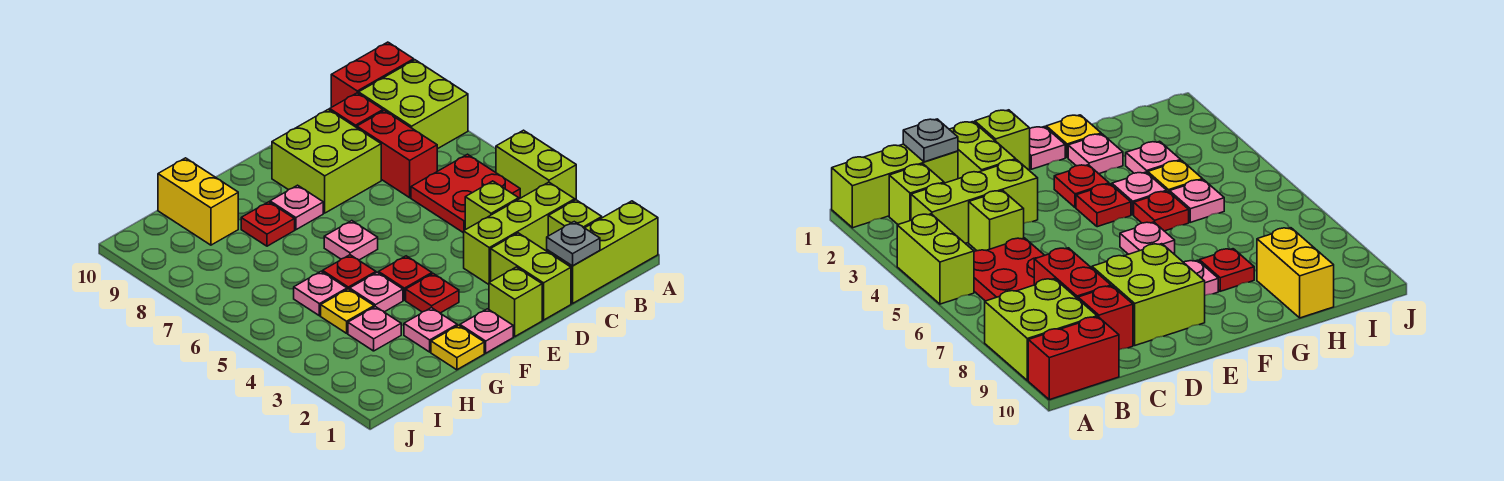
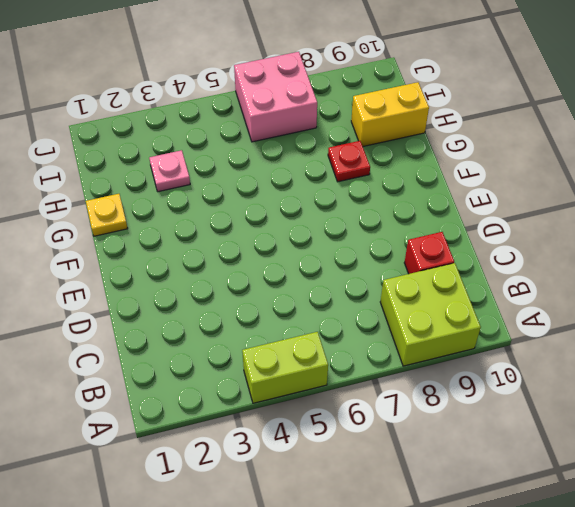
pink 2x2 brick [234,52,317,142] -> none
none -> lime 1x3 brick [547,201,658,304]
none -> red 1x2 brick [331,42,414,107]
none -> lime 1x1 brick [548,200,602,236]

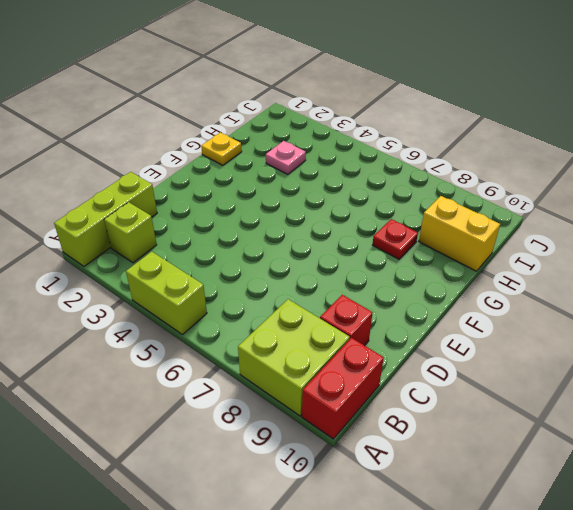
none -> lime 1x3 brick [464,182,575,284]
none -> red 2x2 plate [411,154,520,233]
none -> lime 1x1 brick [465,181,519,230]

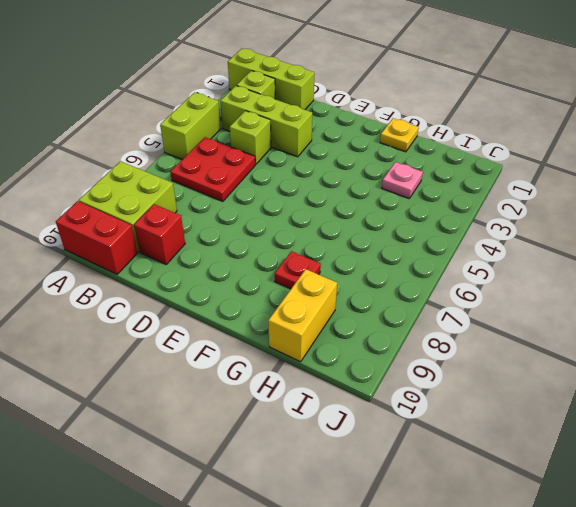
none -> red 1x2 brick [357,111,437,198]
none -> lime 1x2 brick [491,233,571,320]
none -> lime 2x2 brick [272,109,381,213]

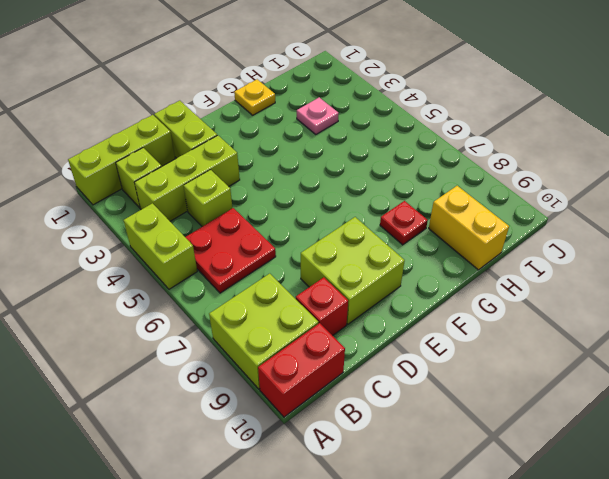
none -> red 1x2 brick [357,111,437,198]
none -> lime 1x1 brick [489,267,542,337]
none -> pink 1x1 plate [460,309,513,353]

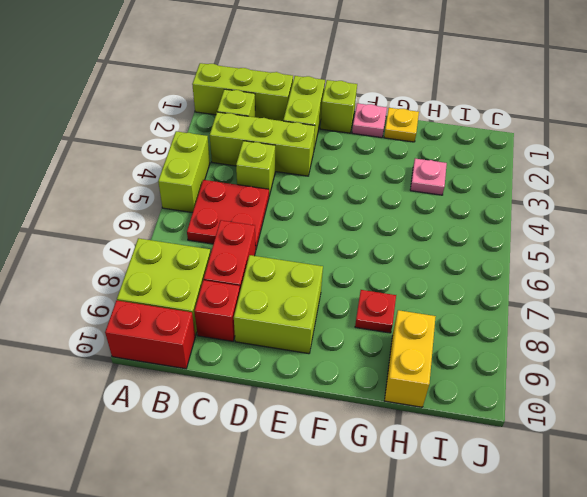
none -> red 1x1 plate [406,274,459,313]
none -> red 1x1 plate [379,256,432,300]
none -> pink 1x1 plate [324,221,378,260]

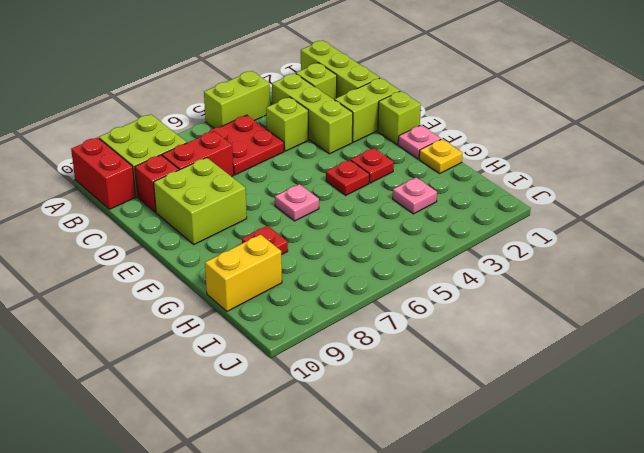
none -> pink 1x1 plate [270,185,323,230]
none -> pink 1x1 plate [404,308,457,352]
none -> pink 1x1 plate [350,272,403,312]

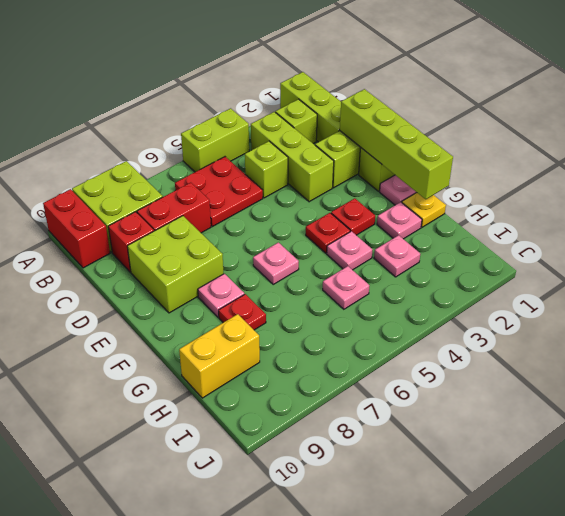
lime 1x4 brick [340,89,453,199] -> none
none -> red 1x1 plate [323,255,376,290]
none -> yellow 1x1 plate [321,289,374,333]
none -> grey 1x1 plate [547,222,600,266]

